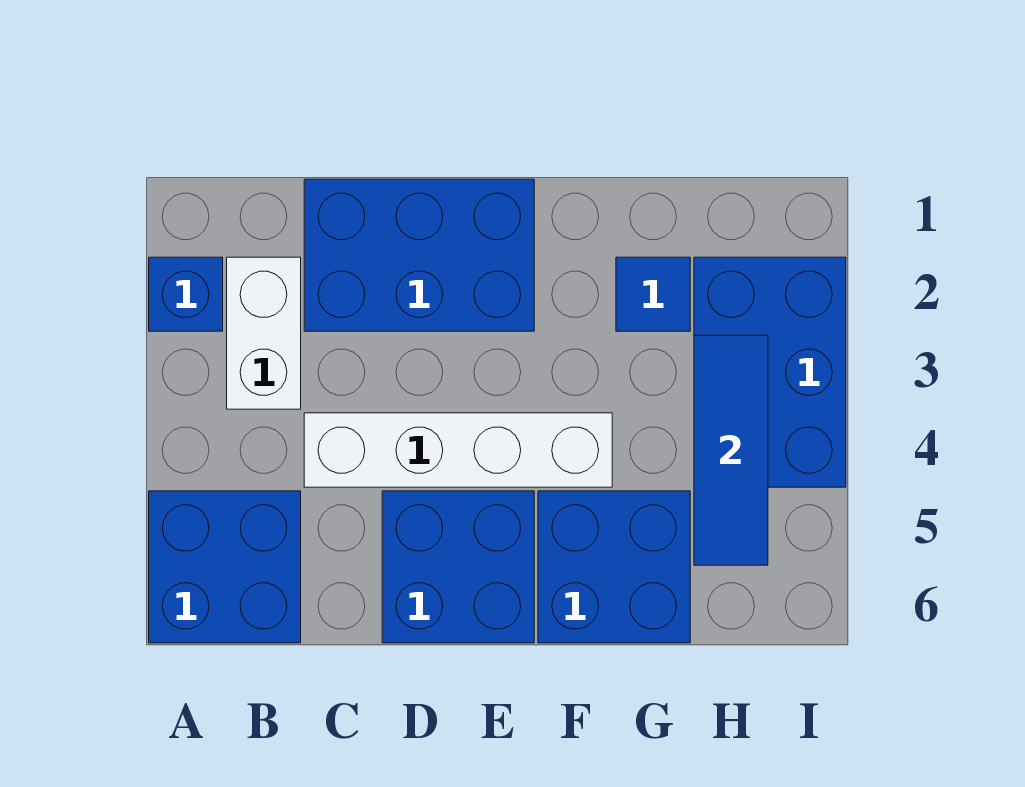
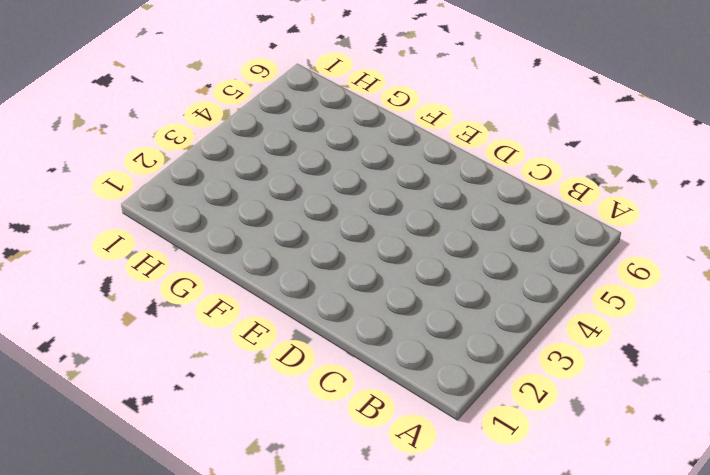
none -> blue 1x1 brick [149,257,223,331]
none -> blue 2x2 brick [149,491,301,643]

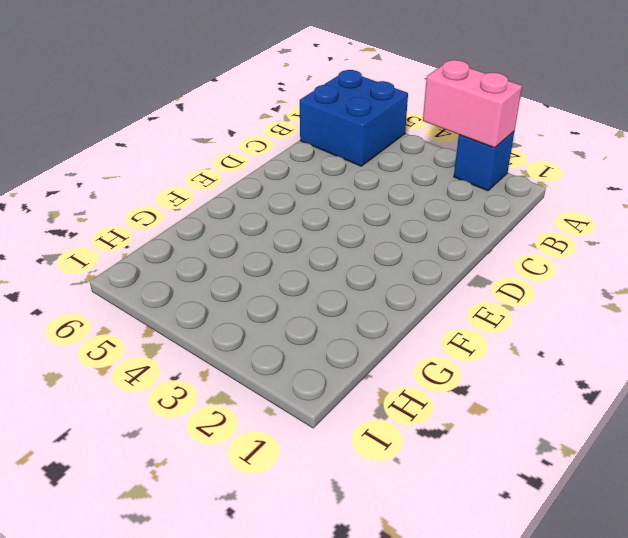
pink 1x2 brick [423,60,522,148] -> none
none -> white 1x2 brick [227,257,301,409]
none -> blue 2x3 brick [304,179,534,331]

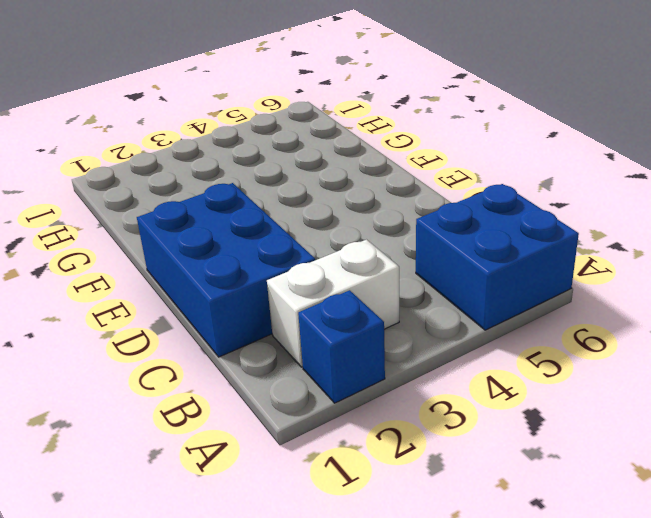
none -> white 1x4 brick [304,413,612,487]
none -> blue 2x2 brick [382,491,534,643]

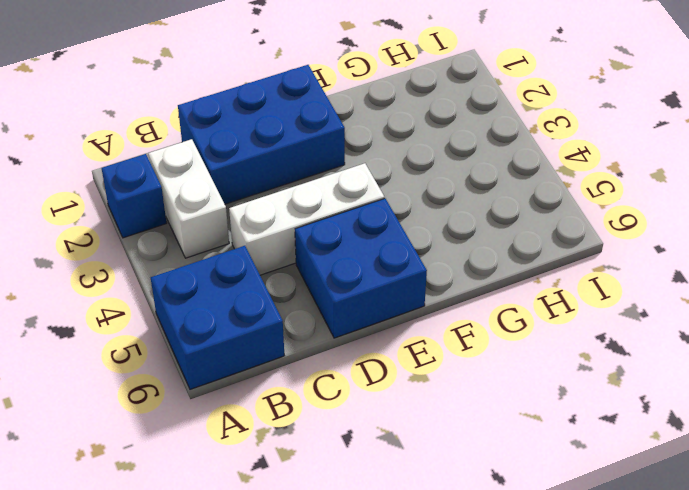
white 1x3 brick [229,163,384,275] -> white 1x4 brick [304,413,612,487]
none -> blue 2x2 brick [538,491,690,643]
none -> blue 1x1 tile [616,257,690,331]

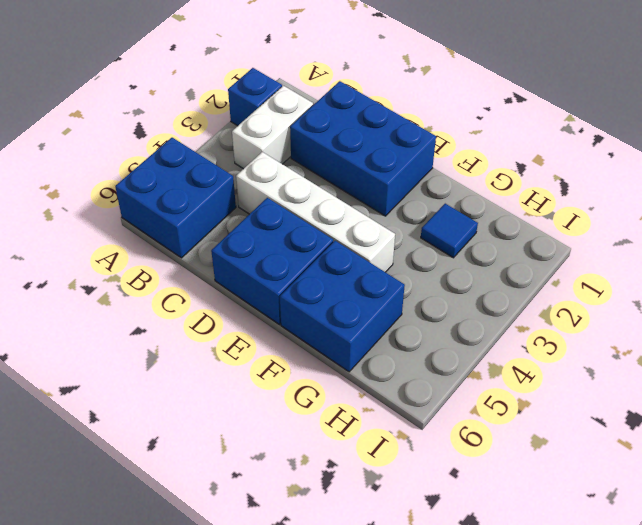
none -> blue 2x3 brick [694,257,846,487]
none -> blue 1x3 tile [694,335,768,565]

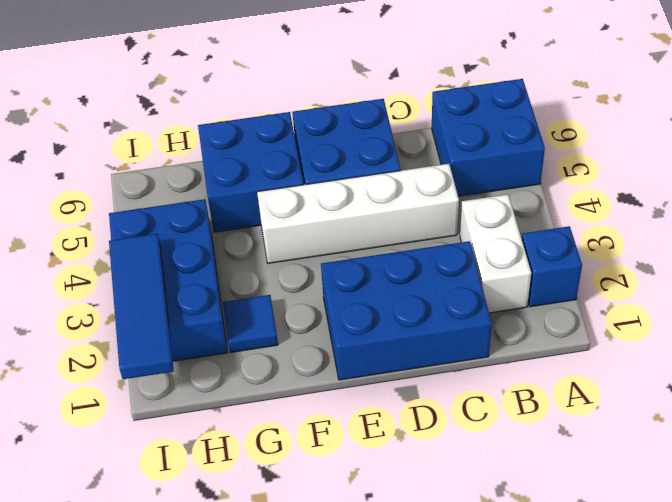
blue 1x3 tile [109,234,174,379] -> blue 1x3 tile moved to [694,335,768,565]

